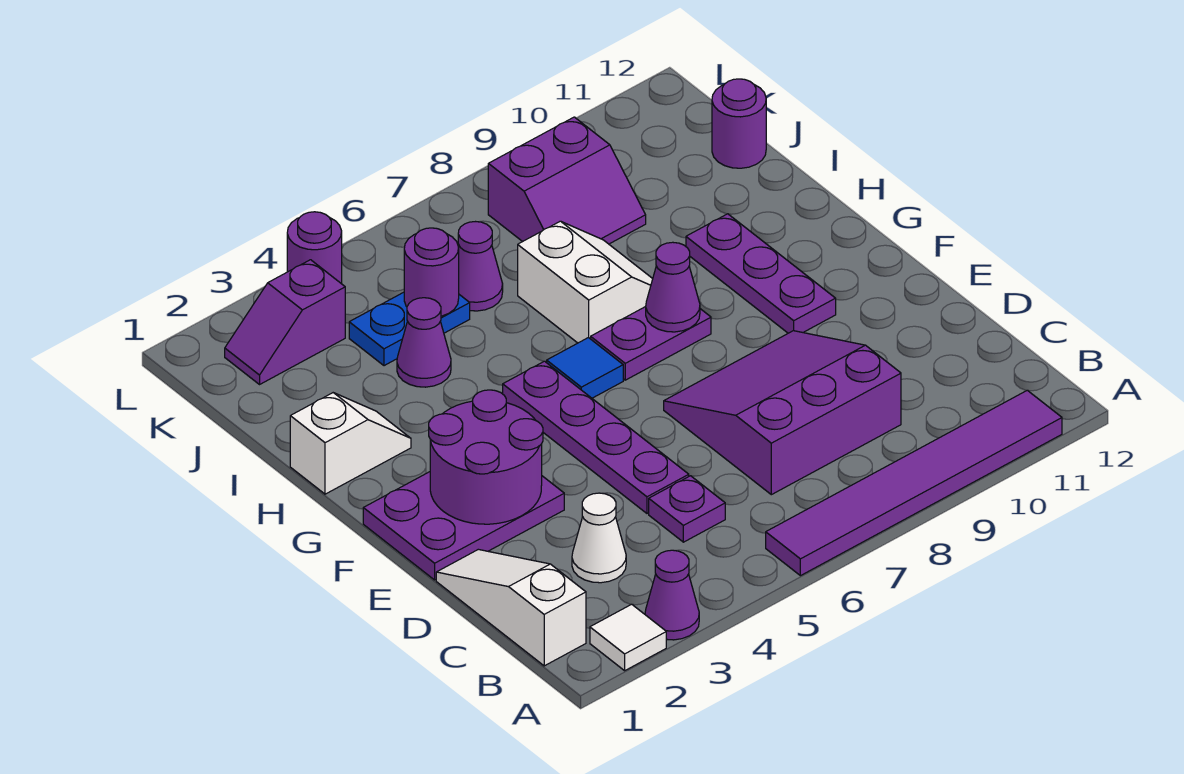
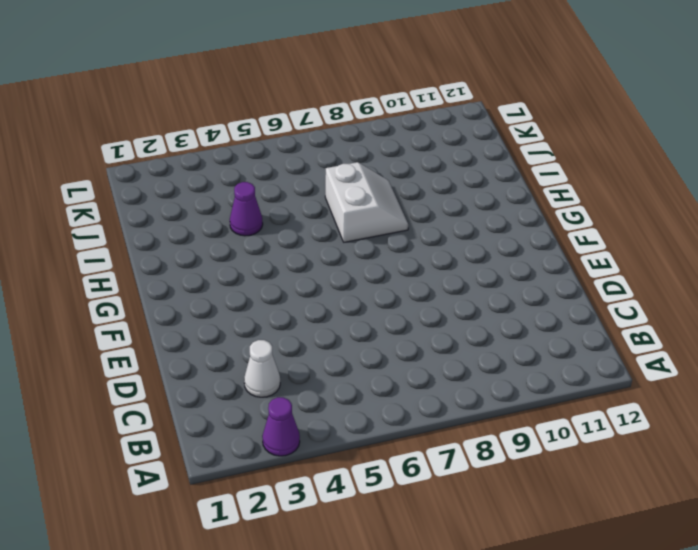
none -> white 1x1 tile [590,604,666,671]
none -> purple 1x6 tile [766,390,1062,576]
none -> white 1x3 slope [436,549,586,666]

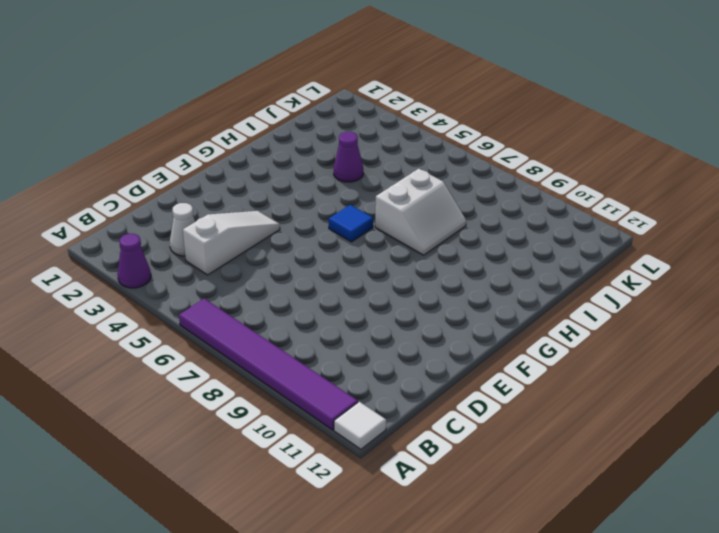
white 1x1 tile [334,402,386,449] -> white 1x1 tile moved to [590,604,666,671]
white 1x3 slope [183,211,280,275] -> white 1x3 slope moved to [436,549,586,666]
none -> purple 1x1 plate [649,476,725,542]
none -> purple 3x3 slope [664,331,901,495]
none -> purple 1x4 plate [503,361,689,513]

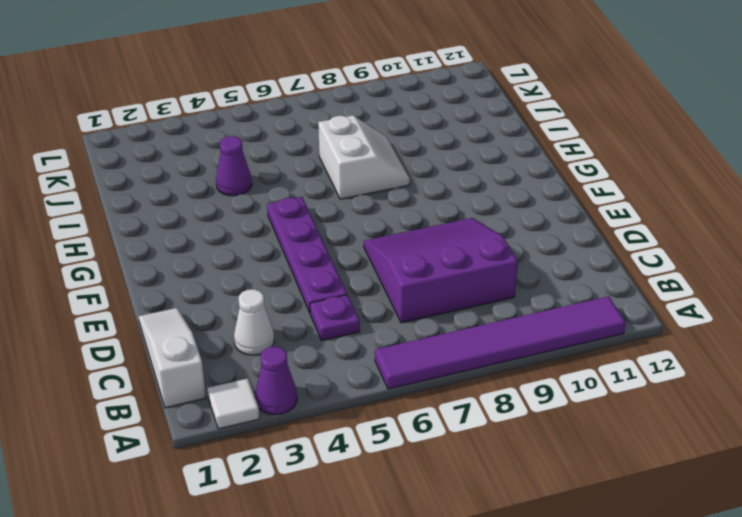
none -> purple 2x3 plate [363,472,564,580]
none -> purple 1x3 plate [686,214,836,333]
none -> blue 1x1 tile [547,337,623,398]

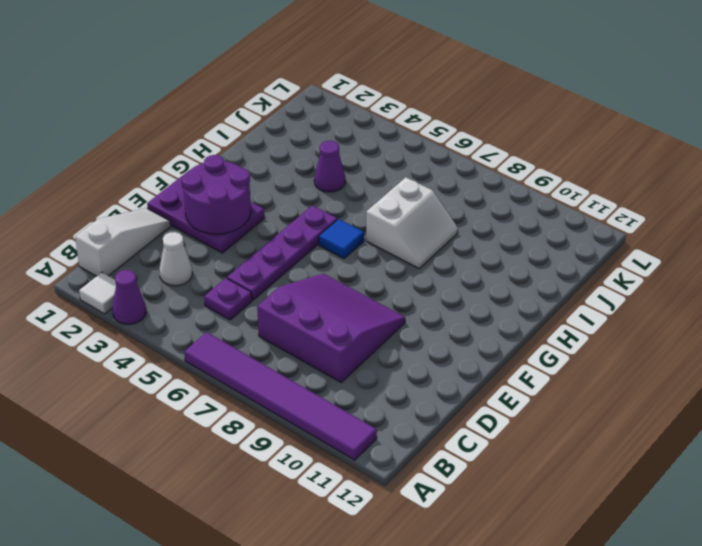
none -> purple 1x3 plate [686,214,836,333]
none -> purple 1x2 plate [591,307,711,380]
none -> white 1x2 slope [290,393,411,494]

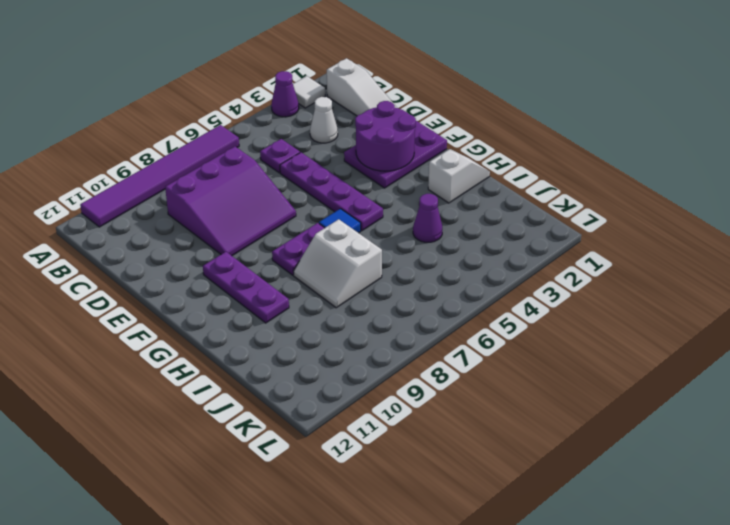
white 1x2 slope [428,149,490,203] -> white 1x2 slope turned to [290,393,411,494]
none -> blue 1x2 plate [349,292,470,366]
none -> purple 1x1 cone [458,222,503,311]
none -> purple 2x2 slope [488,117,646,244]

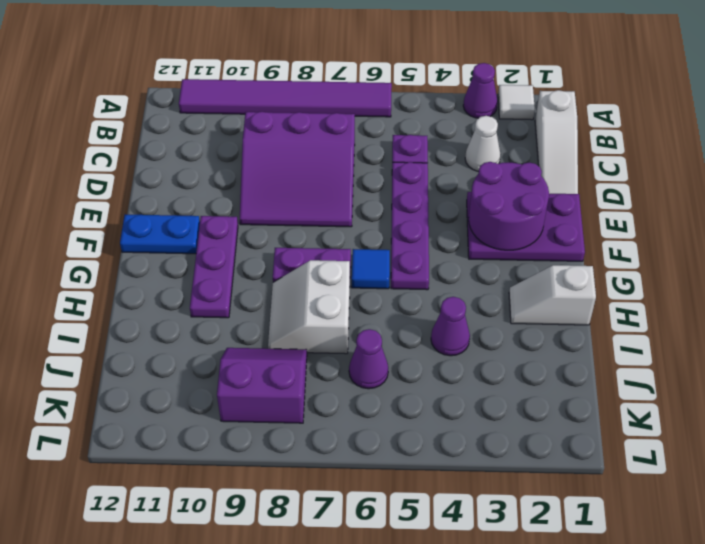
blue 1x2 plate [120,214,200,254] -> blue 1x2 plate moved to [349,292,470,366]
none -> purple 1x1 round brick [712,79,766,168]
none -> purple 1x2 slope [225,260,345,384]
none -> purple 1x1 round brick [287,212,342,283]

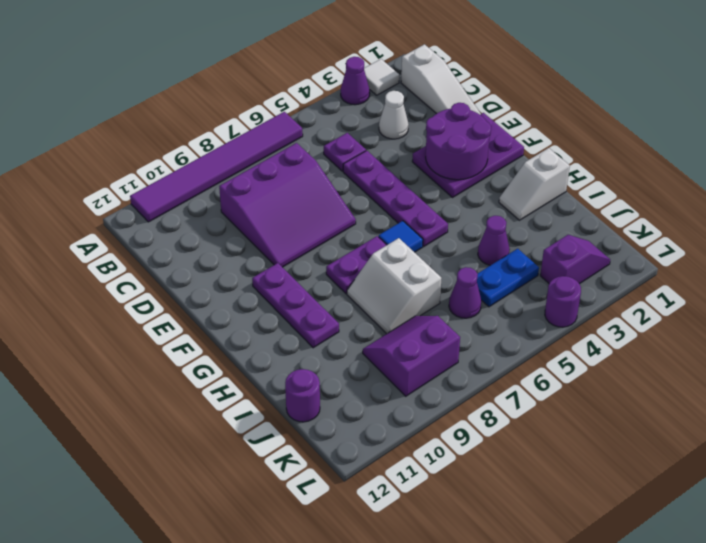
none -> purple 1x1 cone [646,242,700,332]
none -> purple 1x1 round brick [404,228,459,316]

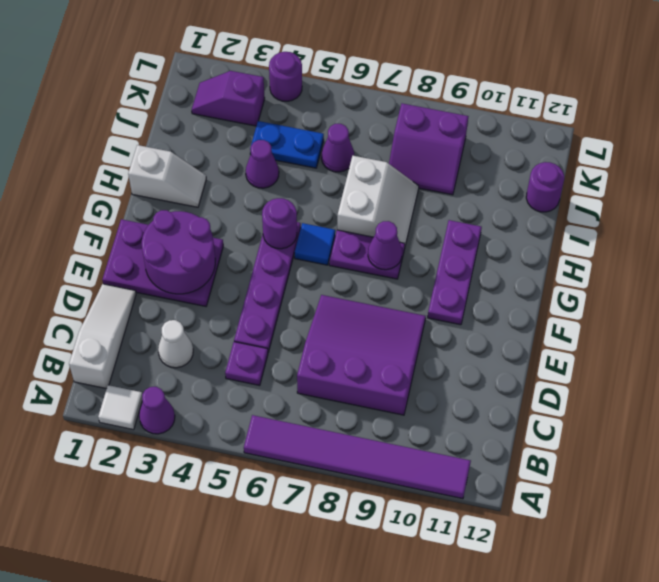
purple 1x1 round brick [262,198,297,249] -> purple 1x1 round brick moved to [404,228,459,316]

